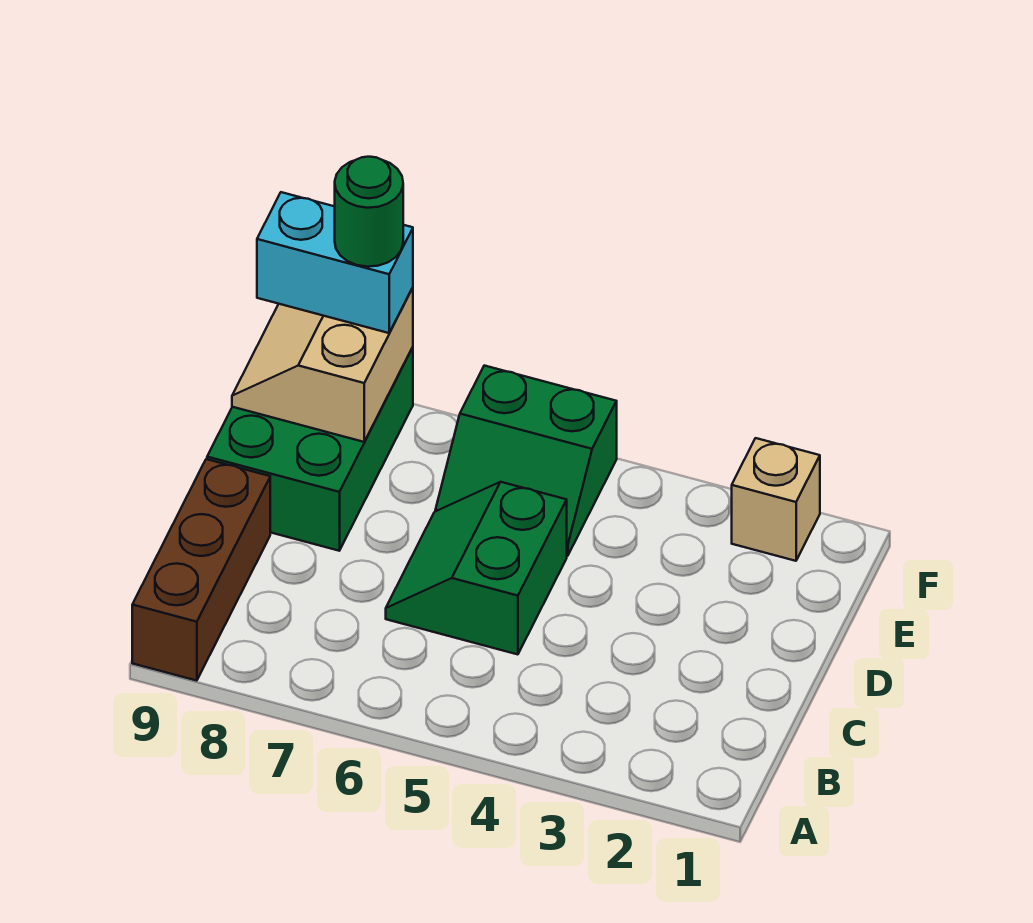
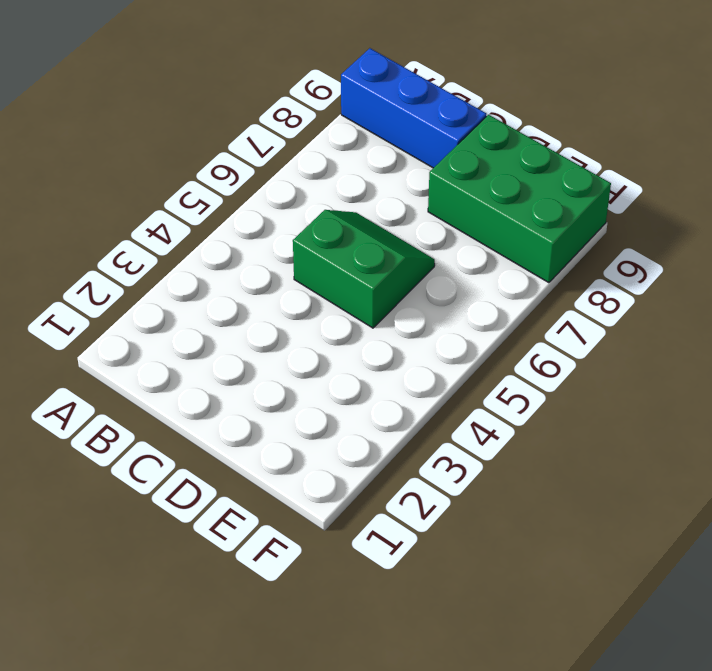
blue 1x3 brick [341,48,486,168] -> brown 1x3 brick [132,459,270,681]
none -> green 2x2 slope [435,366,617,556]
none -> tan 1x1 brick [732,438,820,561]

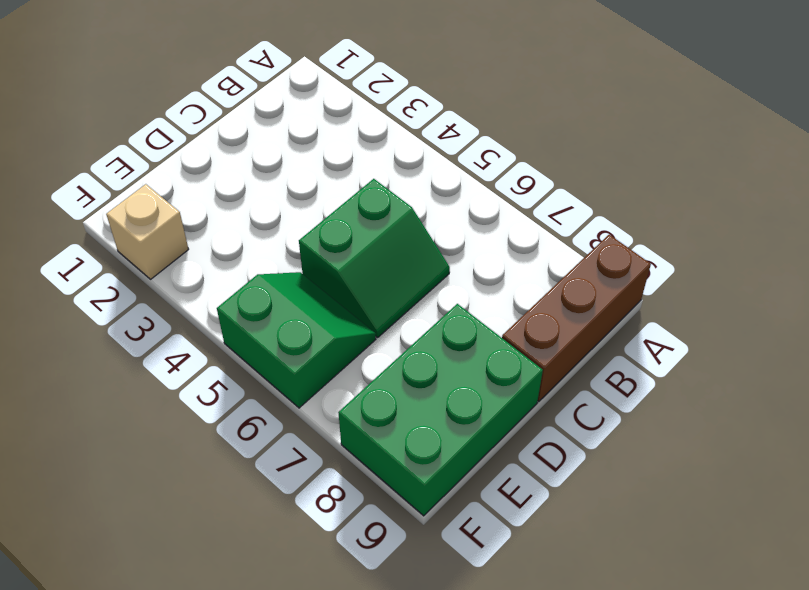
none -> tan 2x2 slope [232,288,413,442]
none -> cyan 1x2 brick [257,192,413,333]

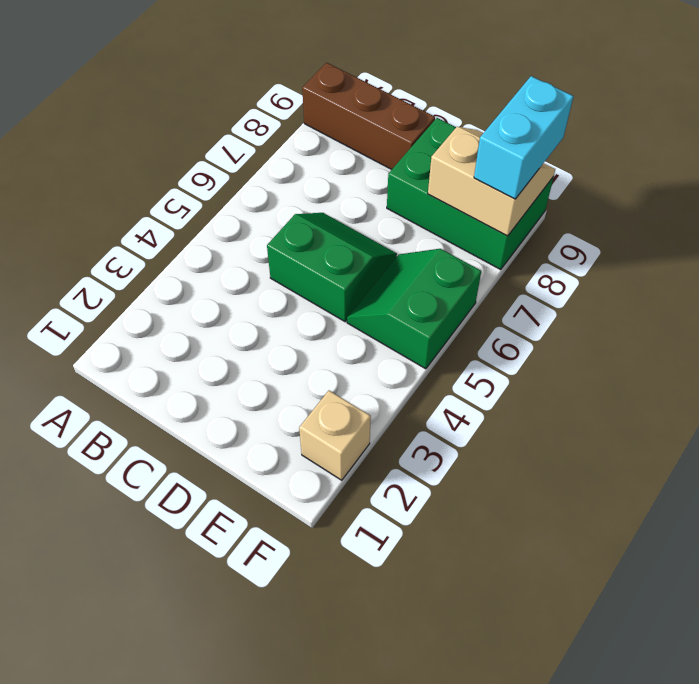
none -> green 1x1 round brick [335,157,403,267]

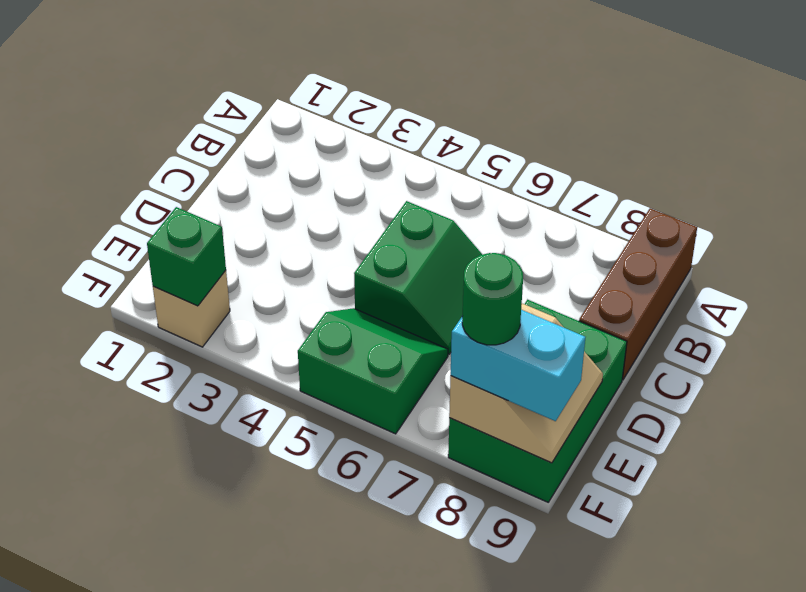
green 1x1 brick [147,207,226,306] -> none

